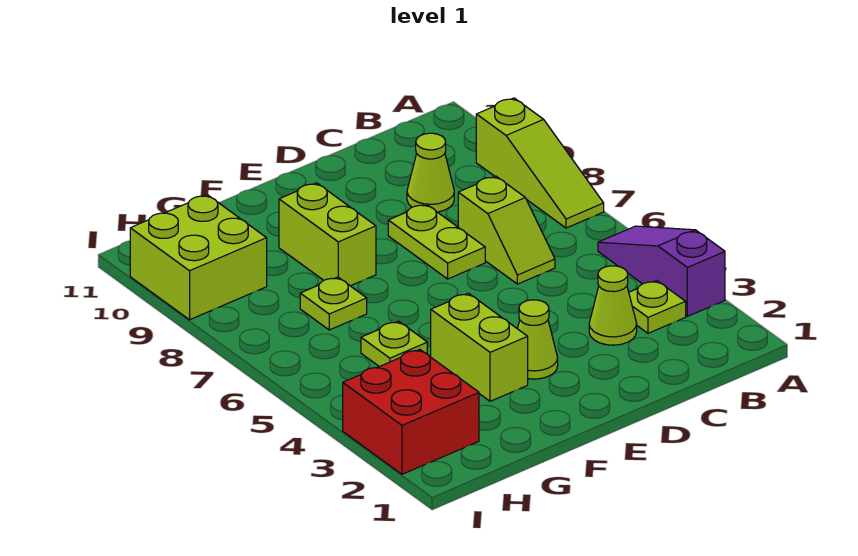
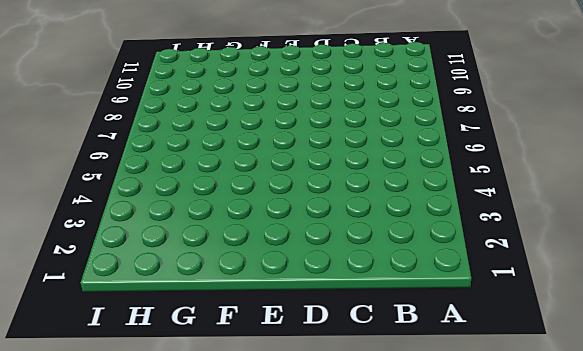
none -> purple 1x3 slope [598,226,725,316]
none -> lime 1x3 slope [476,98,604,228]
none -> lime 1x1 plate [629,280,686,333]

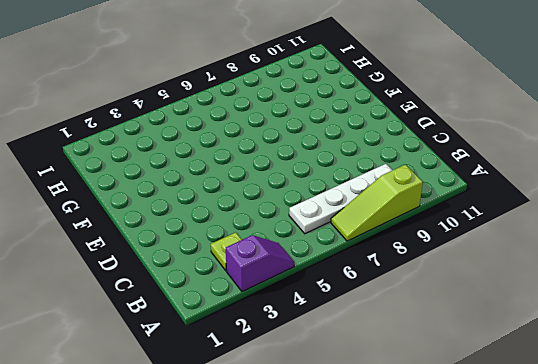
purple 1x2 slope [226,235,294,292] -> purple 1x3 slope [598,226,725,316]
white 1x4 plate [289,164,392,234] -> none
none -> lime 1x1 cone [589,266,637,345]
none -> lime 1x2 slope [458,176,555,284]
none -> lime 1x1 cone [407,133,454,212]

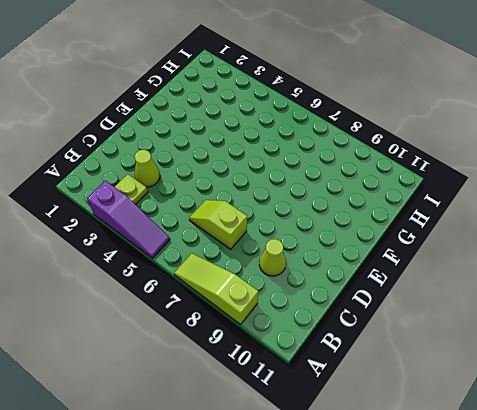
none -> lime 1x2 plate [388,204,485,279]
none -> lime 1x1 cone [518,300,558,379]
none -> lime 1x2 brick [431,293,528,401]

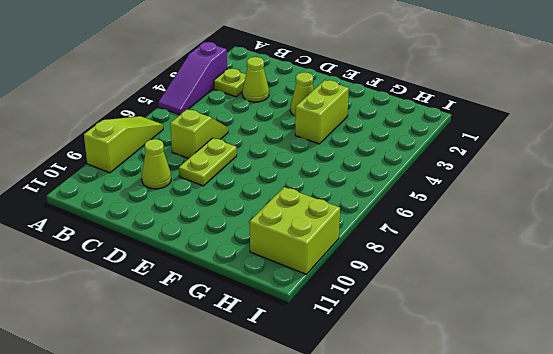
none -> lime 1x2 brick [279,183,376,286]
none -> lime 1x1 plate [361,321,427,367]
none -> lime 1x1 plate [300,277,367,330]

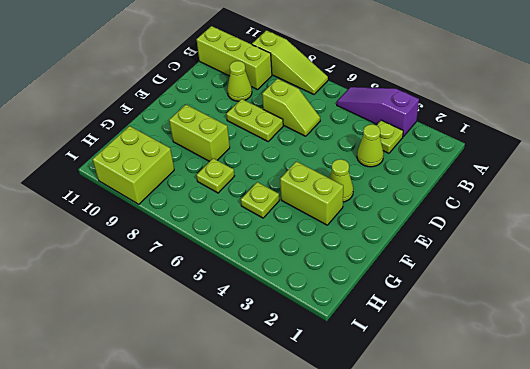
lime 1x3 brick [196,26,272,90] -> none
none -> red 2x2 brick [343,349,479,474]

